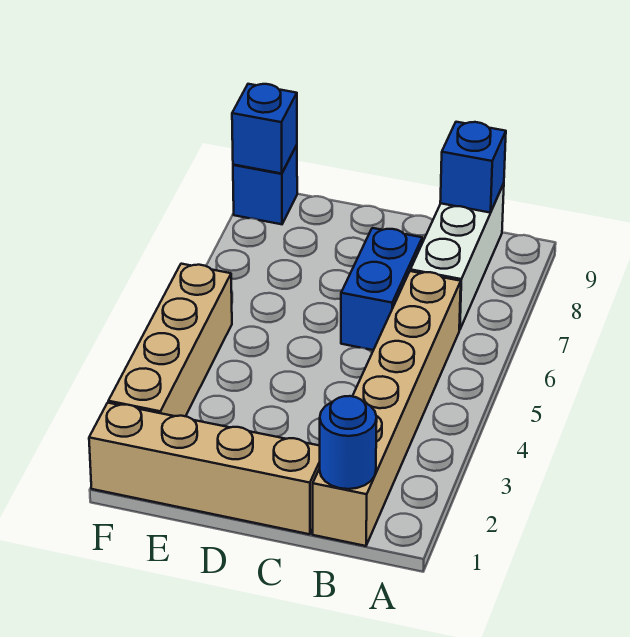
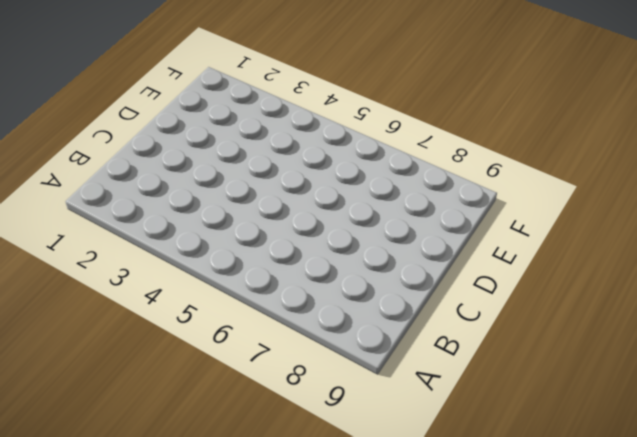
none -> tan 1x6 brick [313,271,461,546]
none -> white 1x3 brick [410,184,504,330]

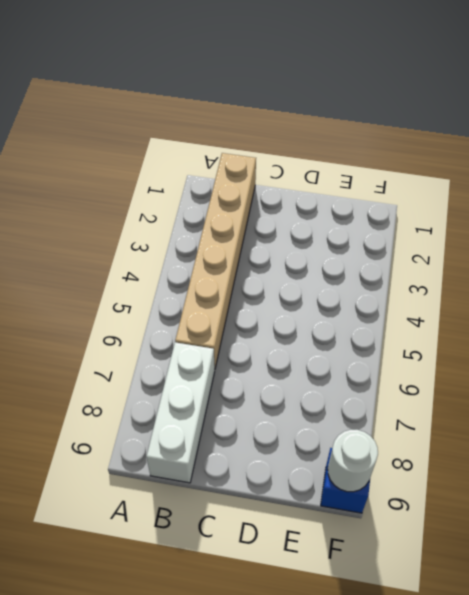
white 1x1 round brick [328,430,378,492] -> blue 1x1 brick [232,84,297,174]
none -> tan 1x4 brick [89,403,320,534]
none -> blue 1x2 brick [341,228,422,350]

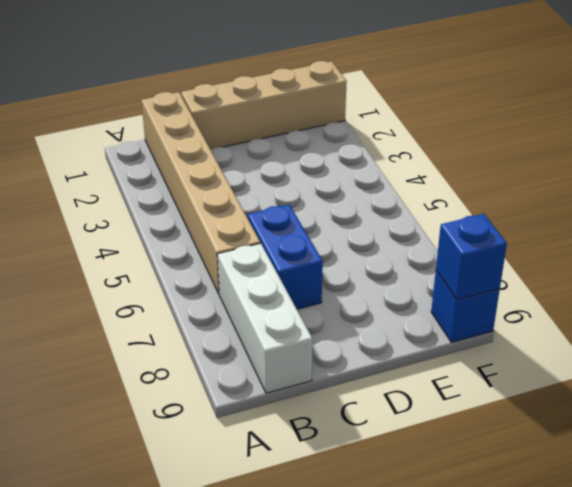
none -> tan 1x4 brick [108,264,232,416]
none -> blue 1x1 round brick [320,396,377,489]

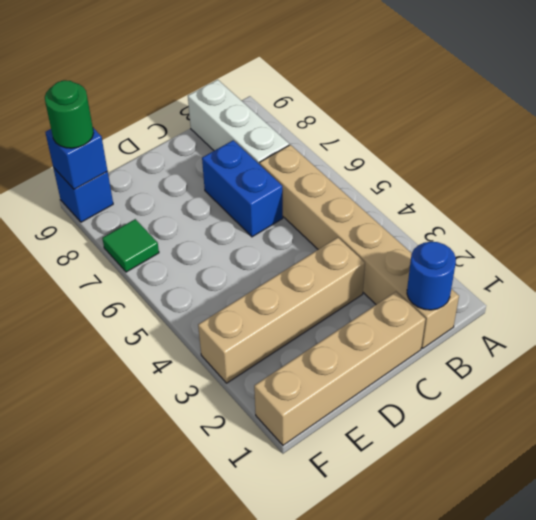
tan 1x4 brick [198,237,365,383] -> tan 1x4 brick turned to [108,264,232,416]
green 1x1 tile [102,219,159,272] -> none
green 1x1 round brick [45,80,94,148] -> none
none -> blue 1x1 brick [440,122,506,213]

